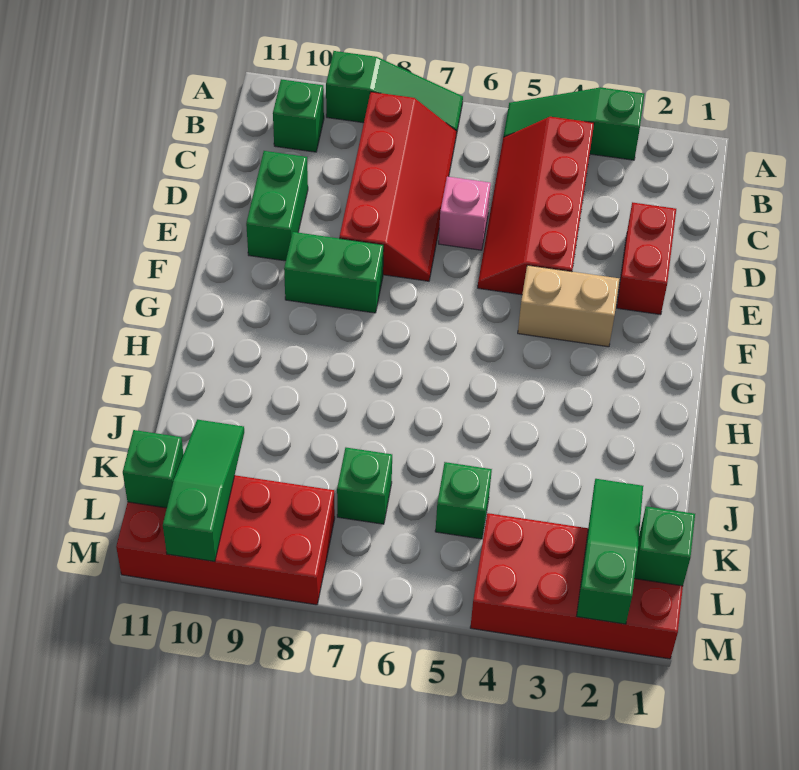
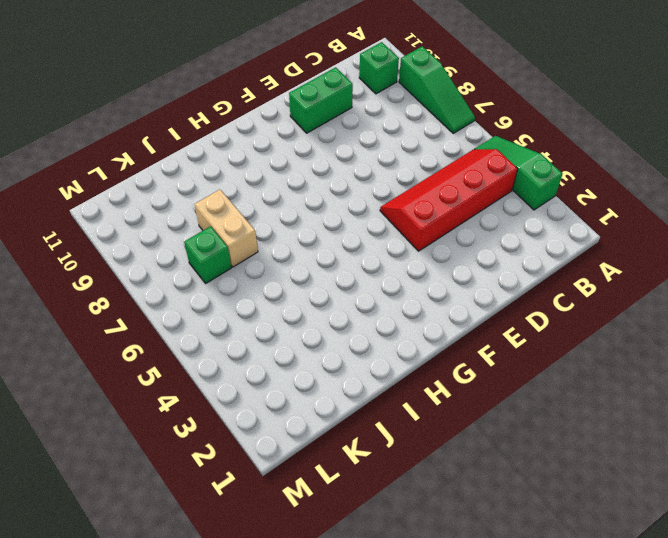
tan 1x2 brick [195,190,258,267] -> tan 1x2 brick moved to [518,265,619,347]
none -> red 2x4 slope [339,92,457,281]
none -> red 1x2 brick [617,202,676,315]
none -> pink 1x1 brick [439,177,491,250]

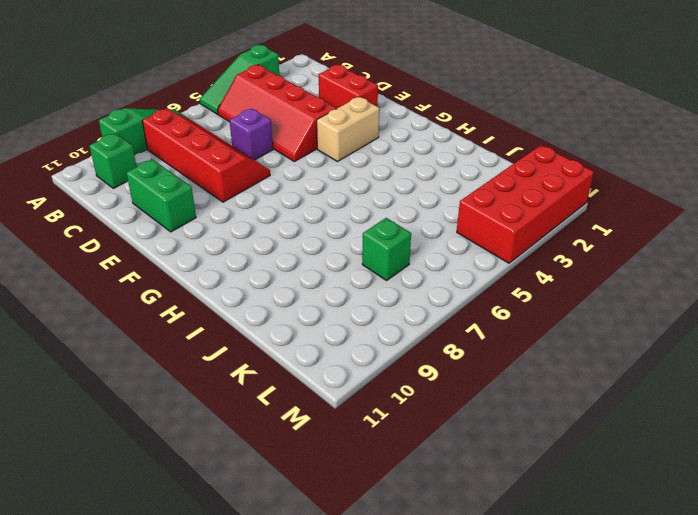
purple 1x1 brick [229,109,273,160] -> pink 1x1 brick [439,177,491,250]
none -> green 1x2 brick [284,232,384,313]
none -> green 1x1 brick [435,462,492,539]
none -> red 2x4 brick [116,475,335,605]

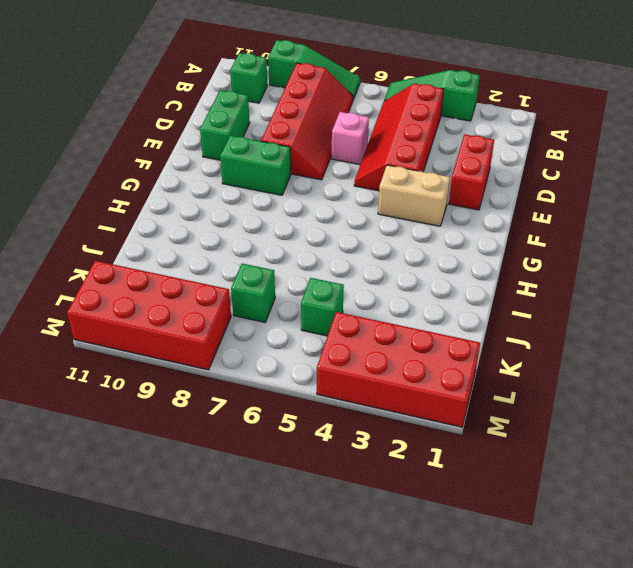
none -> green 1x3 slope [577,479,643,624]
none -> green 1x3 slope [163,420,244,562]
none -> green 1x1 brick [634,506,695,586]

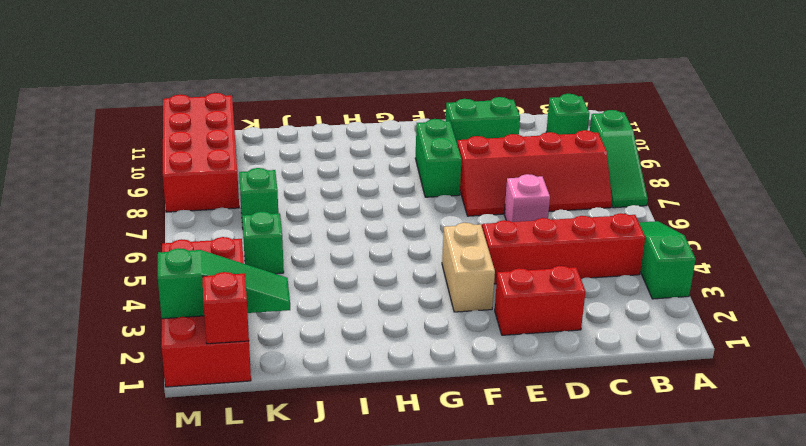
red 1x1 brick [203,272,249,344] -> green 1x1 brick [634,506,695,586]
none -> green 1x3 slope [163,420,244,562]
none -> green 1x1 brick [123,430,184,508]

